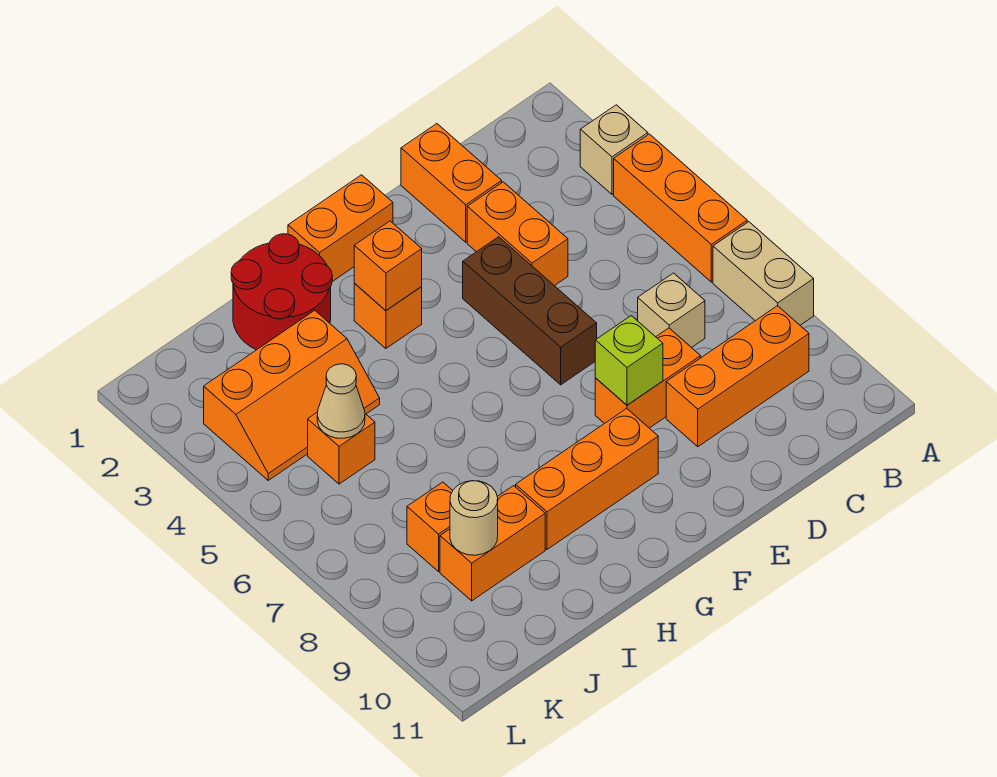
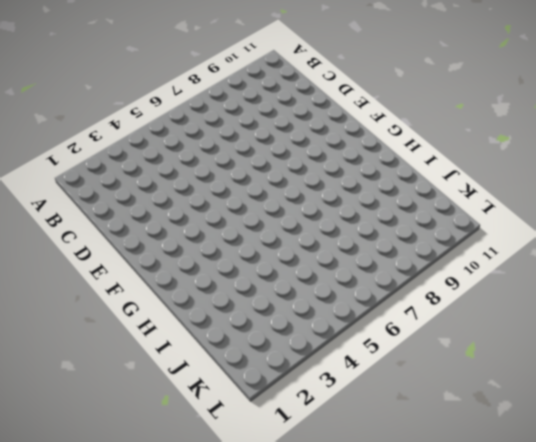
none -> tan 1x1 brick [580,105,648,194]
none -> orange 1x3 brick [614,134,747,282]
none -> tan 1x2 brick [713,222,814,325]

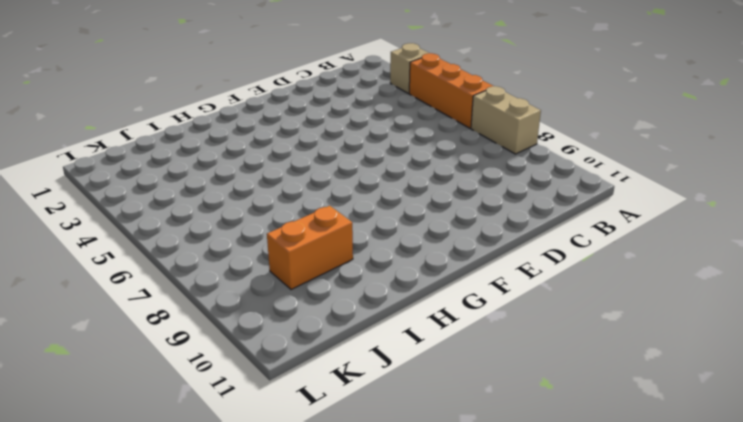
none -> orange 1x3 brick [666,306,809,447]
none -> tan 1x1 brick [638,273,705,348]
none -> orange 1x2 brick [401,124,502,242]

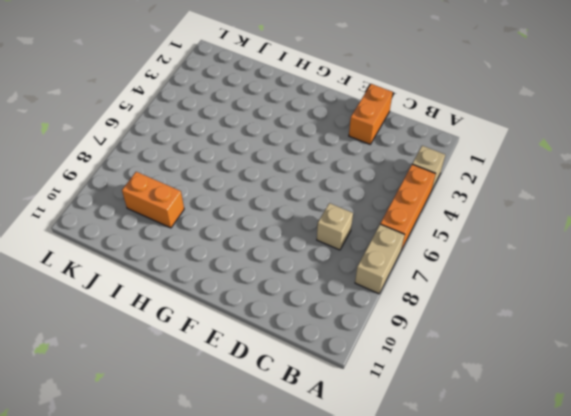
none -> orange 1x3 brick [666,306,809,447]
none -> orange 1x2 brick [467,182,568,286]
none -> orange 1x2 brick [595,328,701,428]

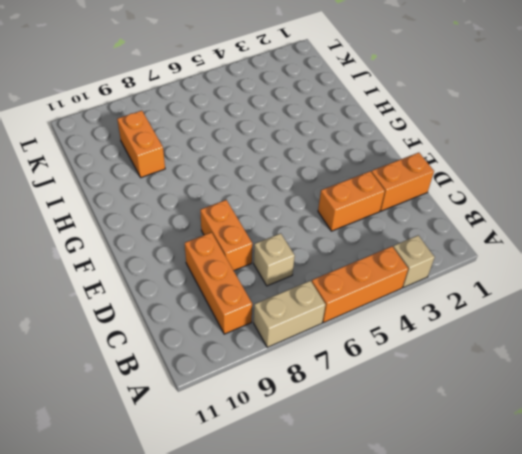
none -> brown 1x3 brick [463,237,597,385]
none -> orange 1x2 brick [288,175,393,281]
none -> orange 1x3 brick [516,409,658,549]

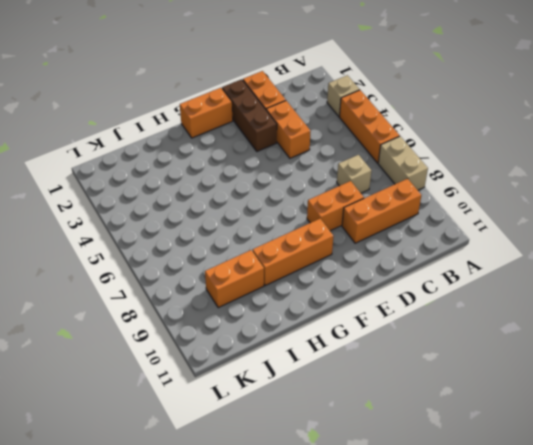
brown 1x3 brick [222,79,277,151] -> brown 1x3 brick moved to [463,237,597,385]
none -> orange 1x1 brick [354,283,422,348]
none -> red 2x2 round brick [231,234,332,350]
none -> orange 2x3 slope [204,310,380,480]

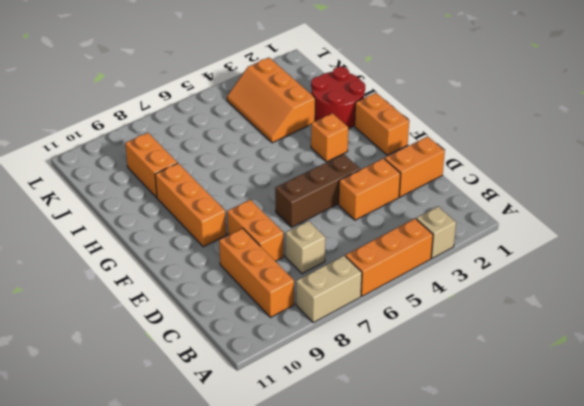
none -> orange 1x1 brick [308,412,375,484]
none -> orange 1x1 brick [407,482,453,572]
none -> lime 1x1 brick [595,316,663,405]

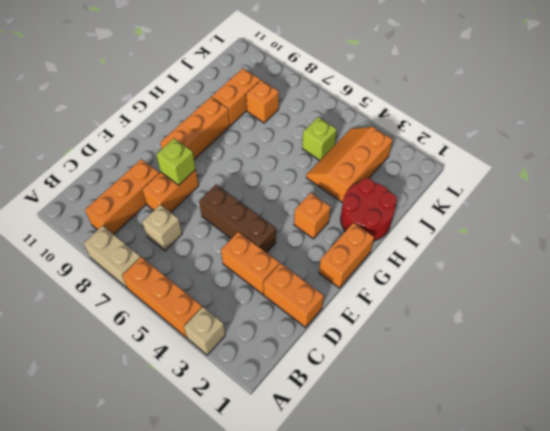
lime 1x1 brick [302,117,337,160] -> orange 1x1 brick [308,412,375,484]
none -> orange 1x1 brick [354,221,422,310]
none -> tan 1x1 cone [317,364,365,438]
none -> tan 1x1 round brick [450,481,498,555]

